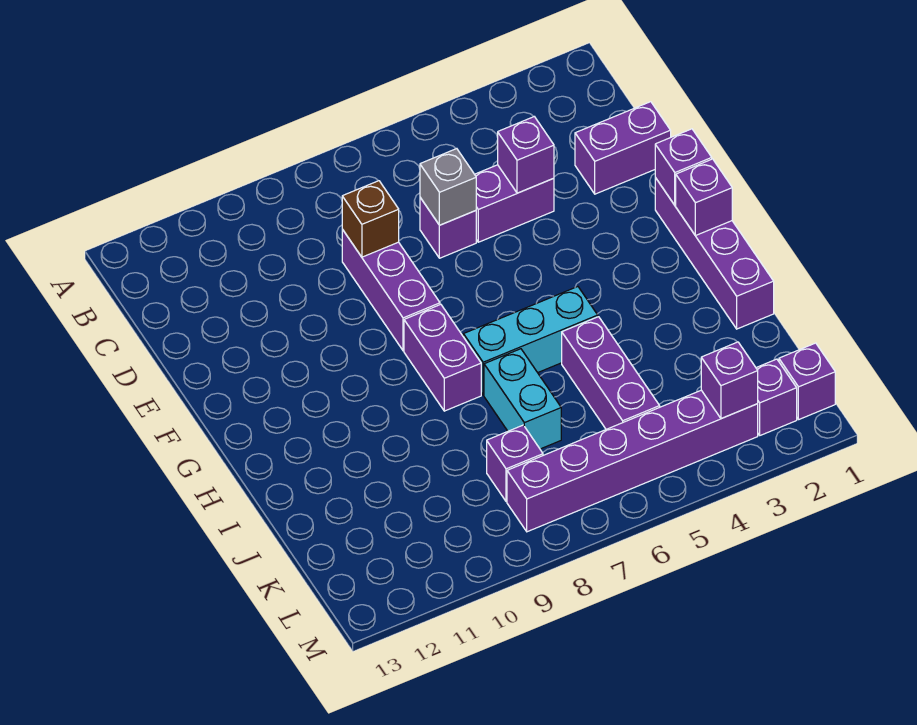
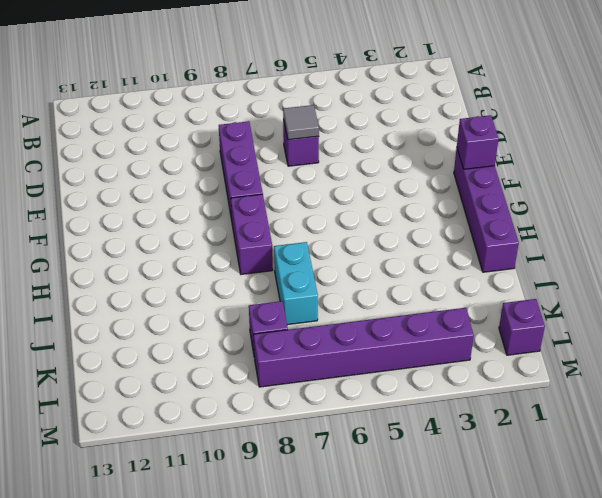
grey 1x1 tile [283,105,319,140] -> grey 1x1 brick [420,149,476,225]
none -> purple 1x2 brick [575,102,671,194]
none -> purple 1x2 brick [475,165,554,242]
none -> cyan 1x3 brick [463,287,598,395]

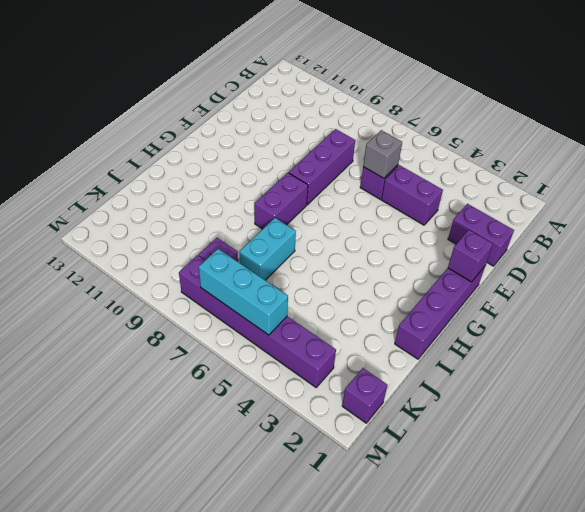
cyan 1x3 brick [199,249,288,335] -> cyan 1x3 brick moved to [463,287,598,395]
none -> purple 1x3 brick [562,317,660,429]
none -> purple 1x1 brick [756,359,797,435]
none -> purple 1x1 brick [498,117,554,193]

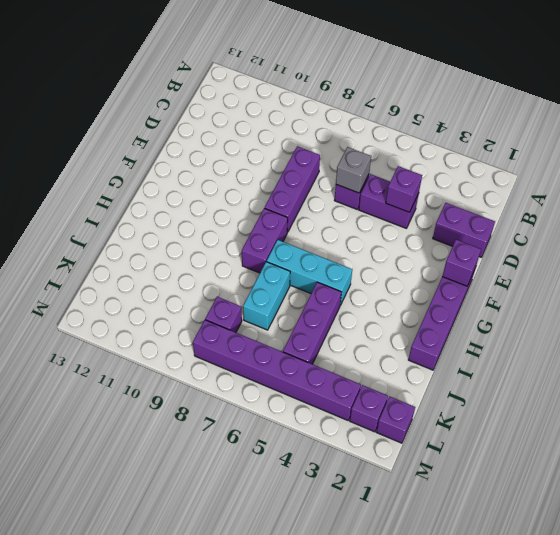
none -> brown 1x1 brick [342,181,399,257]
none -> purple 1x1 brick [676,159,732,236]
none -> purple 1x1 brick [701,342,758,419]

